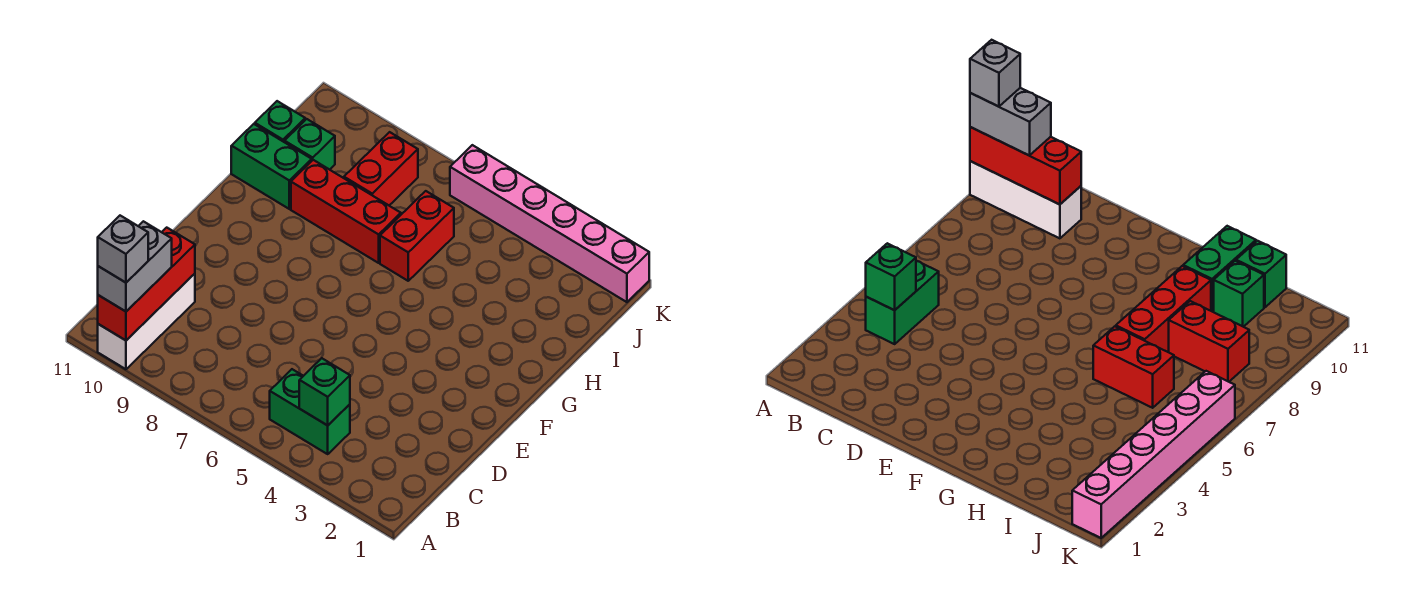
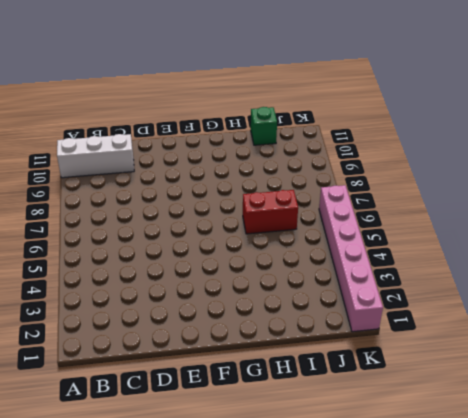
none -> green 1x2 brick [270,369,350,454]
none -> red 1x3 brick [291,160,401,263]
none -> green 1x2 brick [231,124,312,209]

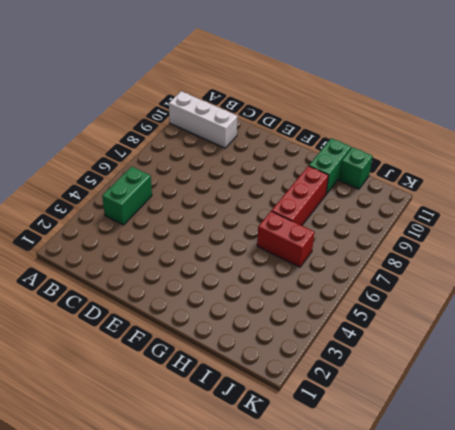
none -> red 1x2 brick [344,132,418,205]
none -> green 1x1 brick [285,119,335,170]
none -> pink 1x6 brick [450,145,649,302]

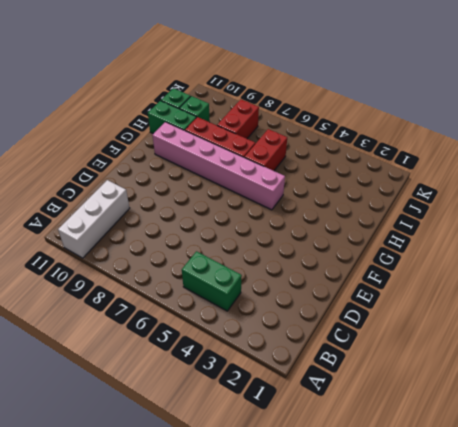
pink 1x6 brick [152,122,285,210] -> pink 1x6 brick moved to [450,145,649,302]
none -> red 1x3 brick [98,228,195,340]
none -> green 1x1 brick [299,358,350,425]
none -> grey 1x2 brick [98,221,172,311]

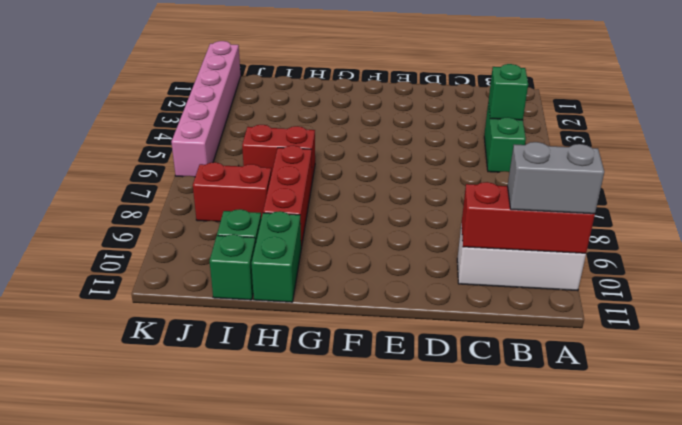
none -> grey 1x1 brick [98,216,148,283]

